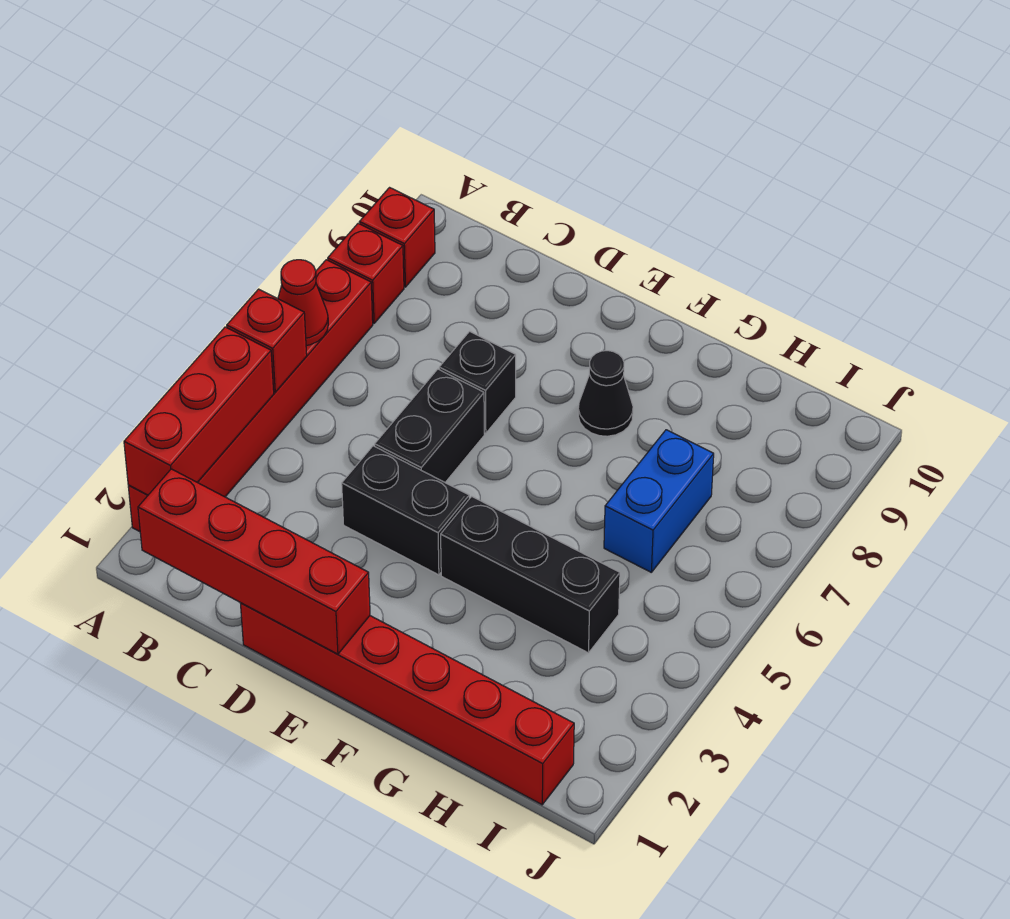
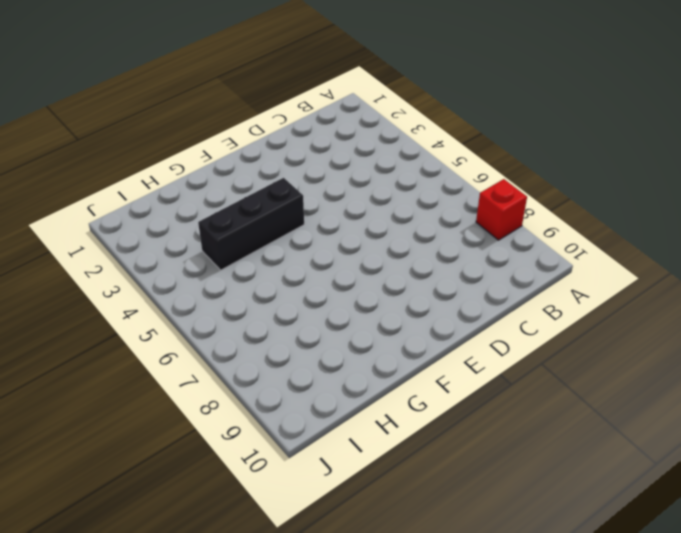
none -> red 1x6 brick [128,260,373,532]
none -> red 1x1 brick [359,188,435,287]
none -> red 1x6 brick [240,603,574,805]

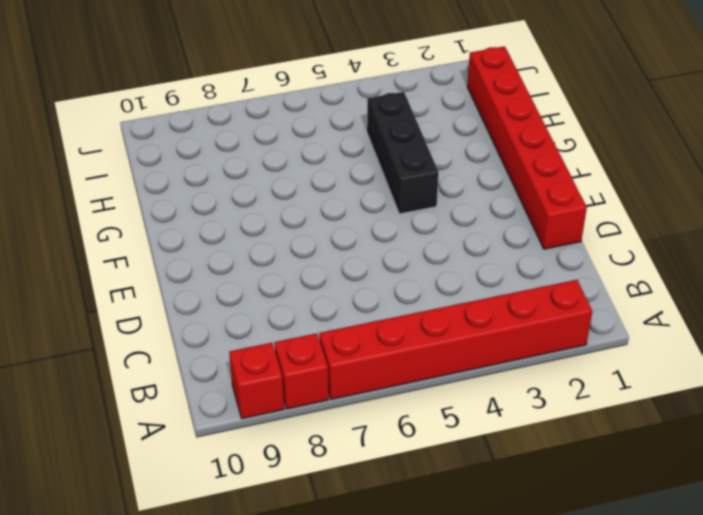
none -> black 1x2 brick [342,446,469,575]
none -> black 1x2 brick [375,369,484,482]
none -> black 1x1 brick [439,331,516,433]

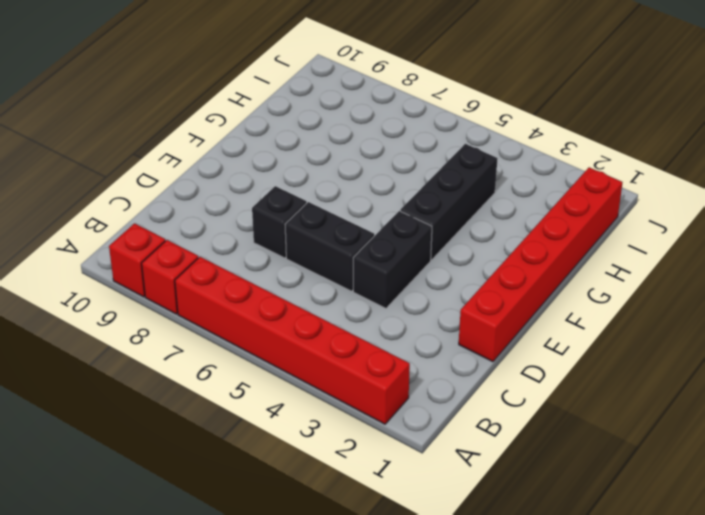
none -> black 1x1 cone [578,351,633,436]
none -> blue 1x2 brick [604,430,714,572]
none -> red 1x3 brick [124,327,274,495]

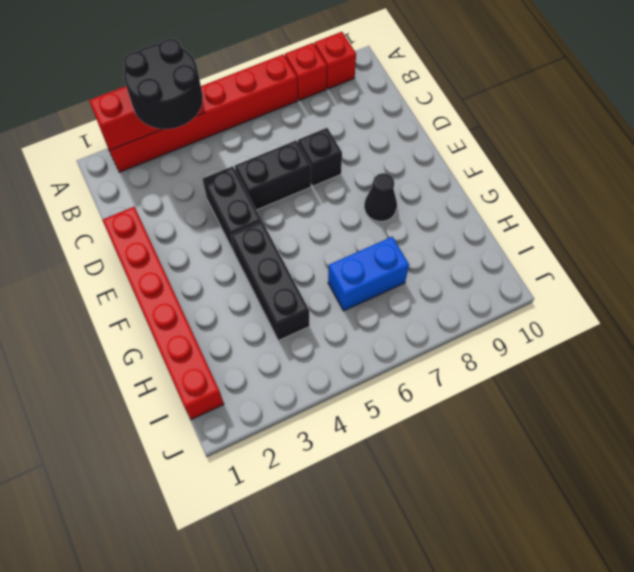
black 2x2 round brick [124,38,203,129] -> none
none -> red 1x1 brick [227,289,307,392]
none -> red 1x1 cone [278,260,328,345]
none -> red 1x4 brick [138,469,370,654]

